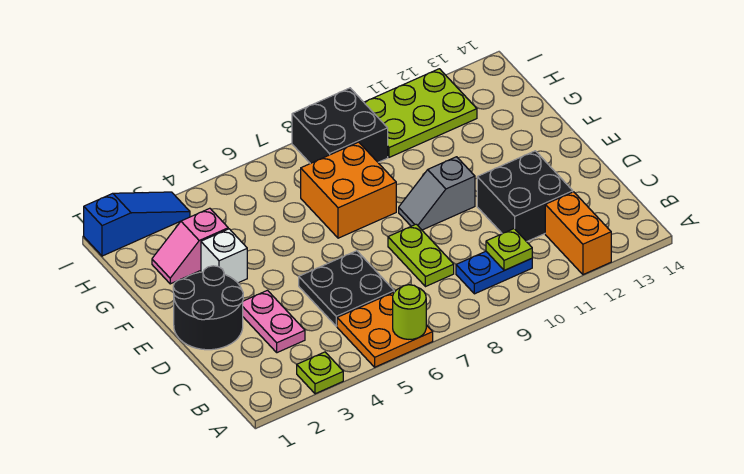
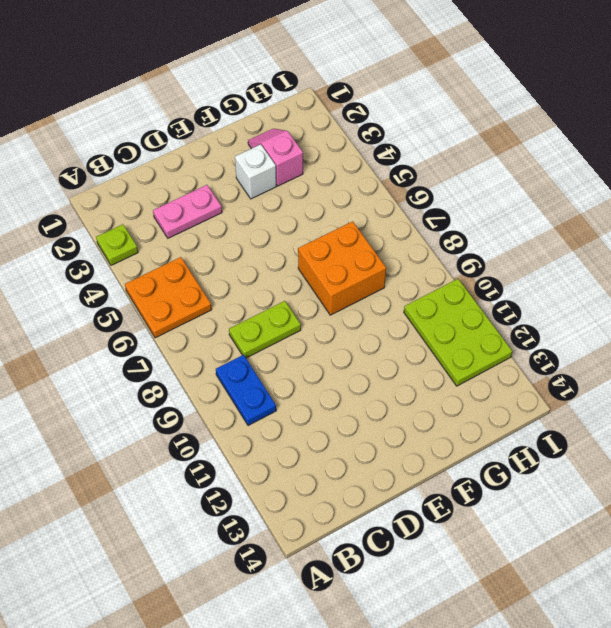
none -> orange 1x2 brick [545,192,611,275]
none -> black 2x2 plate [299,251,394,326]
none -> black 2x2 brick [477,151,573,242]

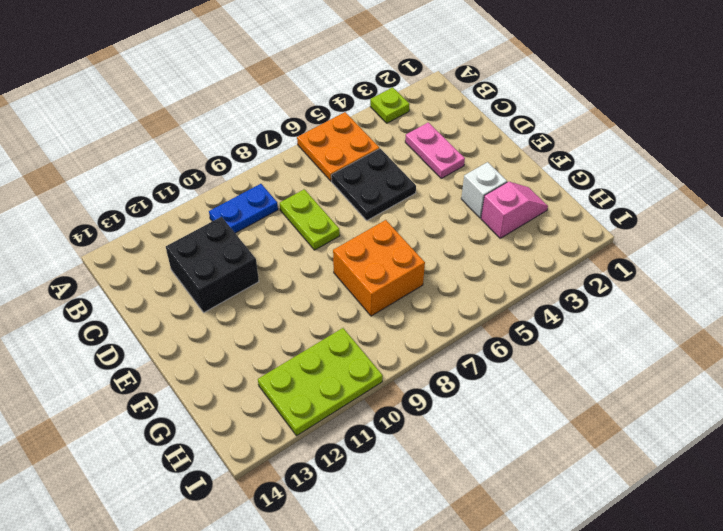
none -> orange 1x2 brick [545,192,611,275]
none -> black 2x2 round brick [173,266,243,350]
none -> grey 1x2 slope [399,157,475,230]

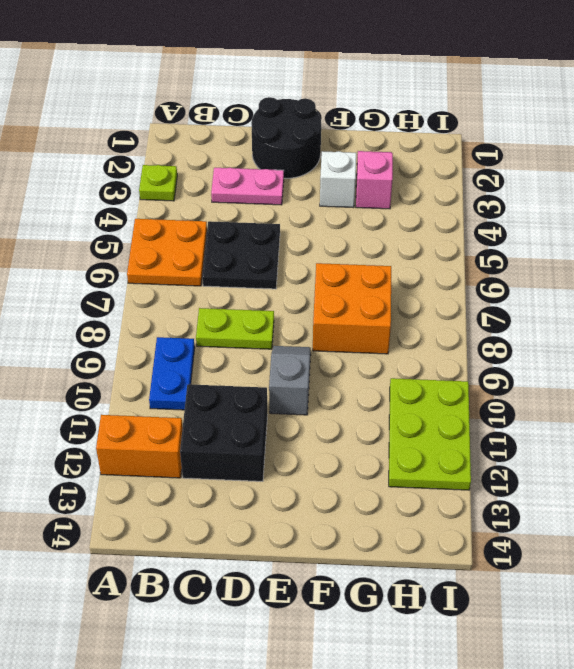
none -> black 2x2 brick [292,88,388,164]
none -> blue 1x3 slope [84,192,190,256]
none -> lime 1x1 round brick [393,285,426,339]

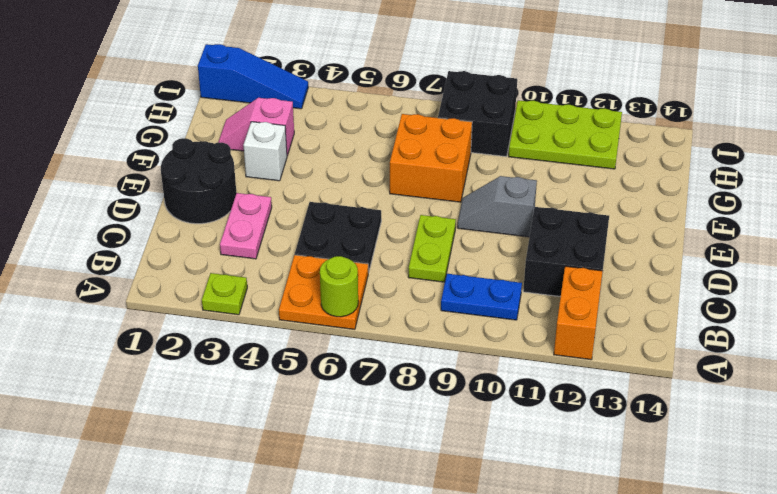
none -> lime 1x1 plate [486,229,532,271]

